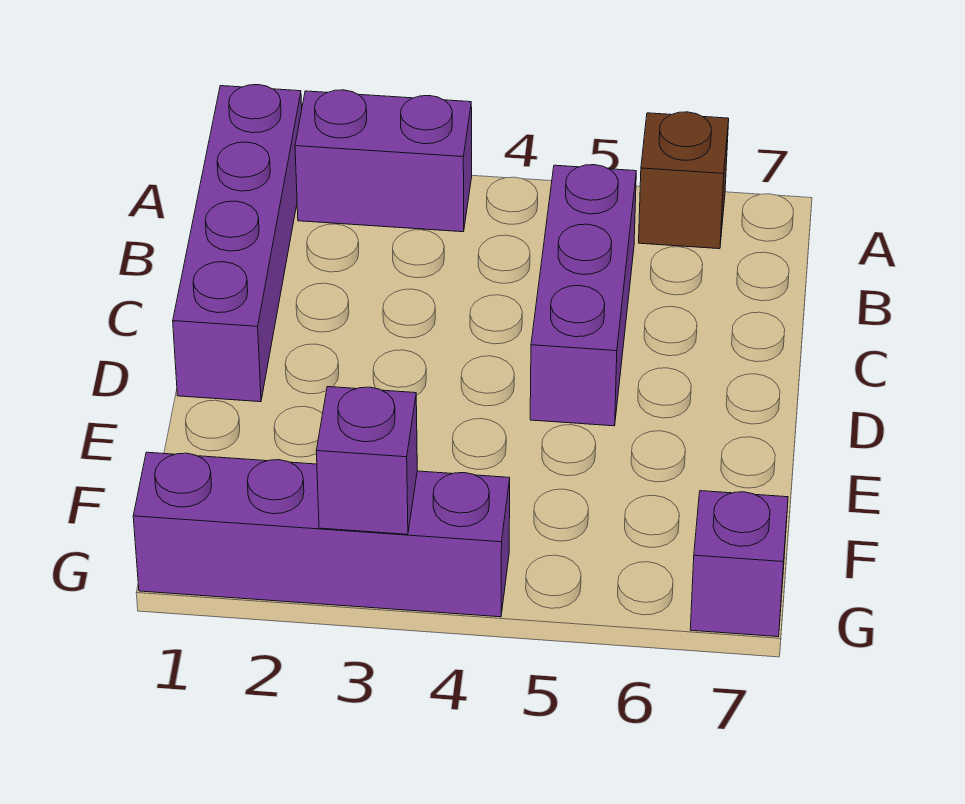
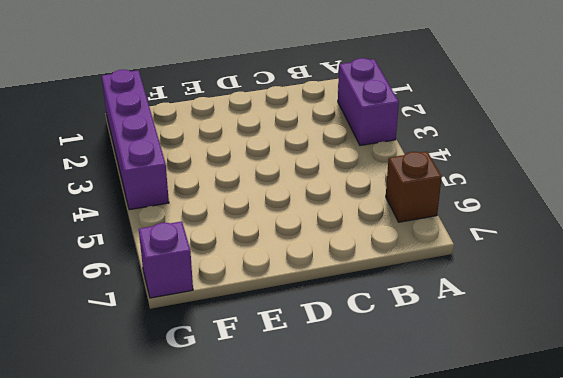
none -> purple 1x4 brick [173,85,302,402]
none -> purple 1x3 brick [530,165,636,426]

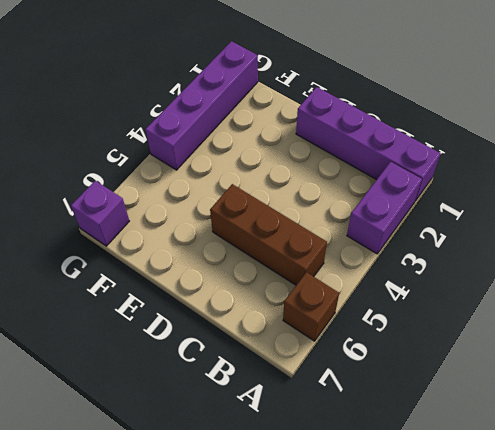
brown 1x3 brick [210,184,327,285] -> purple 1x3 brick [530,165,636,426]
none -> purple 1x1 brick [316,387,417,534]

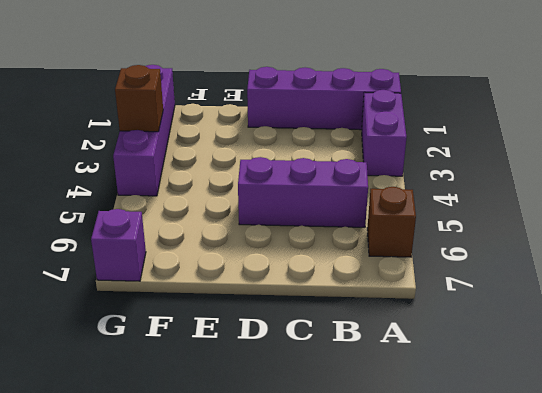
brown 1x1 brick [115,65,163,132] -> purple 1x1 brick [316,387,417,534]

